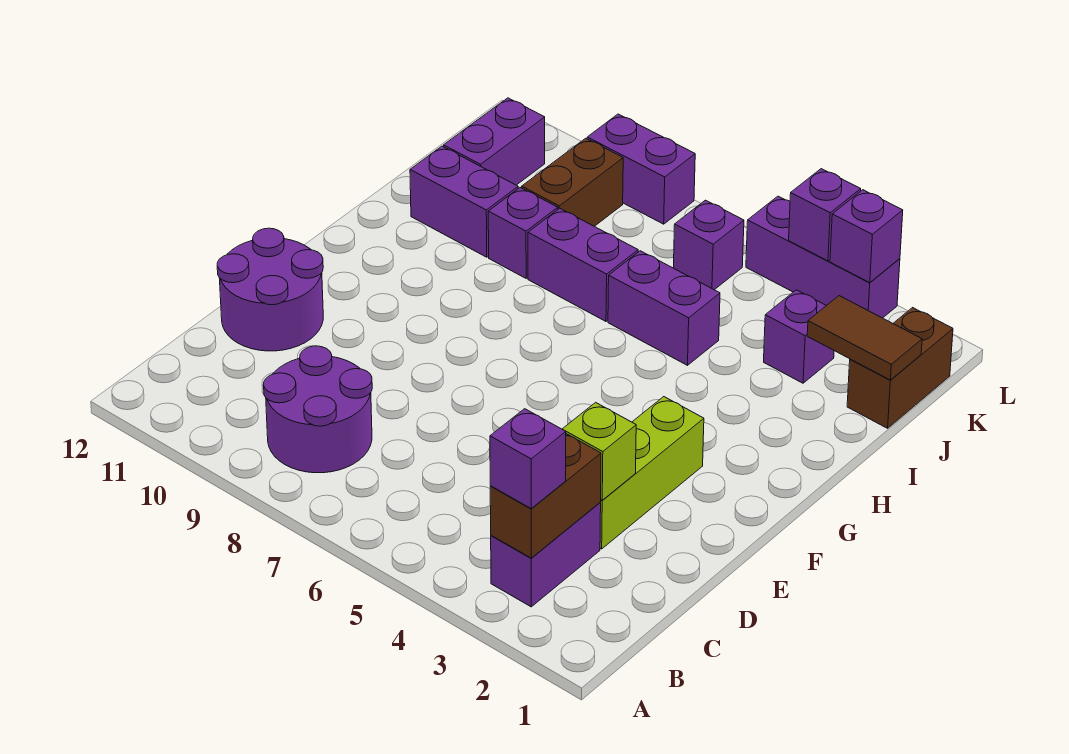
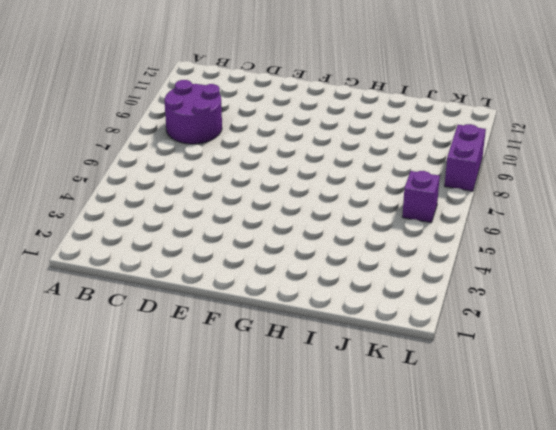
none -> purple 1x2 brick [491,503,601,607]
none -> lime 1x3 brick [600,397,704,549]
none -> purple 2x2 round brick [217,228,323,351]

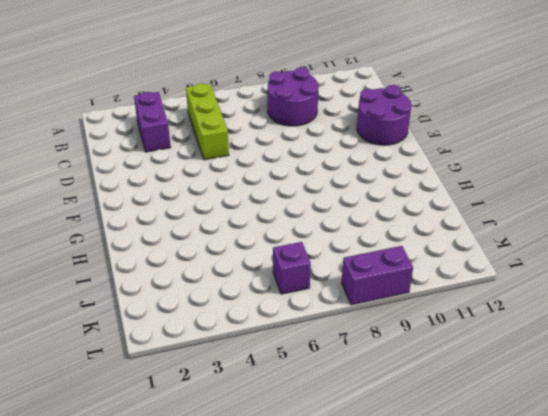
lime 1x3 brick [186,84,229,160] -> lime 1x3 brick moved to [600,397,704,549]
none -> purple 1x2 brick [608,251,720,365]
none -> purple 1x2 brick [528,208,638,321]
none -> purple 1x1 brick [488,188,558,278]

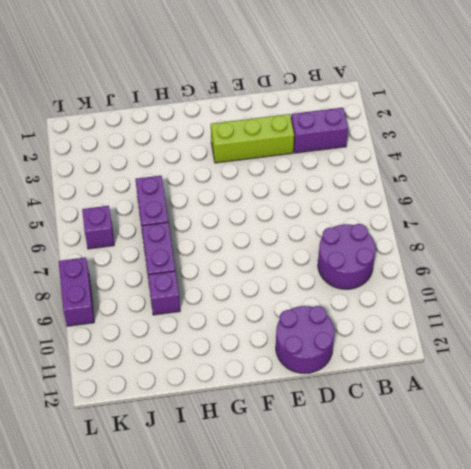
none -> purple 1x2 brick [410,146,518,257]
none -> brown 1x2 brick [847,308,953,428]
none -> purple 1x1 brick [764,290,834,383]

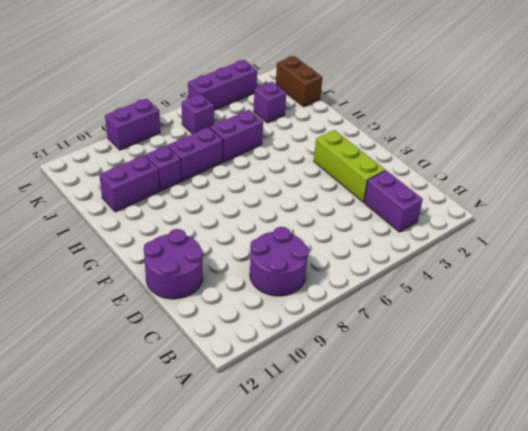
none -> brown 1x2 brick [522,138,623,226]
none -> purple 1x2 brick [444,98,545,185]
none -> brown 1x2 brick [490,434,601,558]

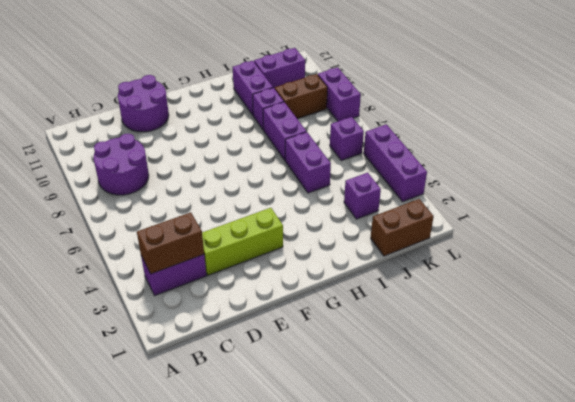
none -> lime 1x1 brick [563,402,636,500]
none -> brown 1x2 tile [807,296,922,380]
none -> purple 1x1 brick [830,190,903,283]

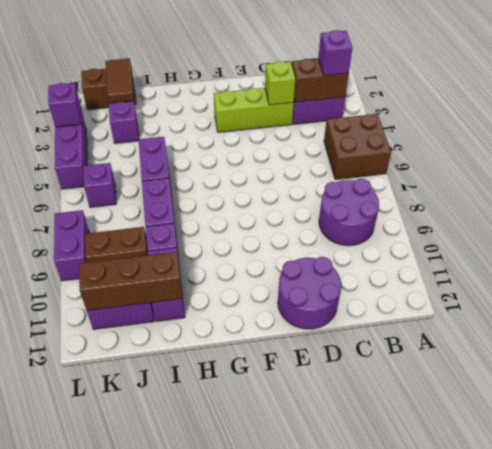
brown 2x2 brick [324,114,391,180] -> none
brown 1x3 brick [79,252,182,311] -> none
none -> purple 1x1 brick [789,169,861,261]

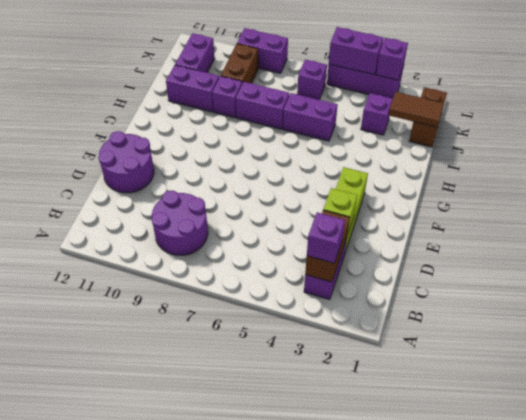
purple 1x2 brick [329,27,383,75] -> purple 1x1 brick [789,169,861,261]

